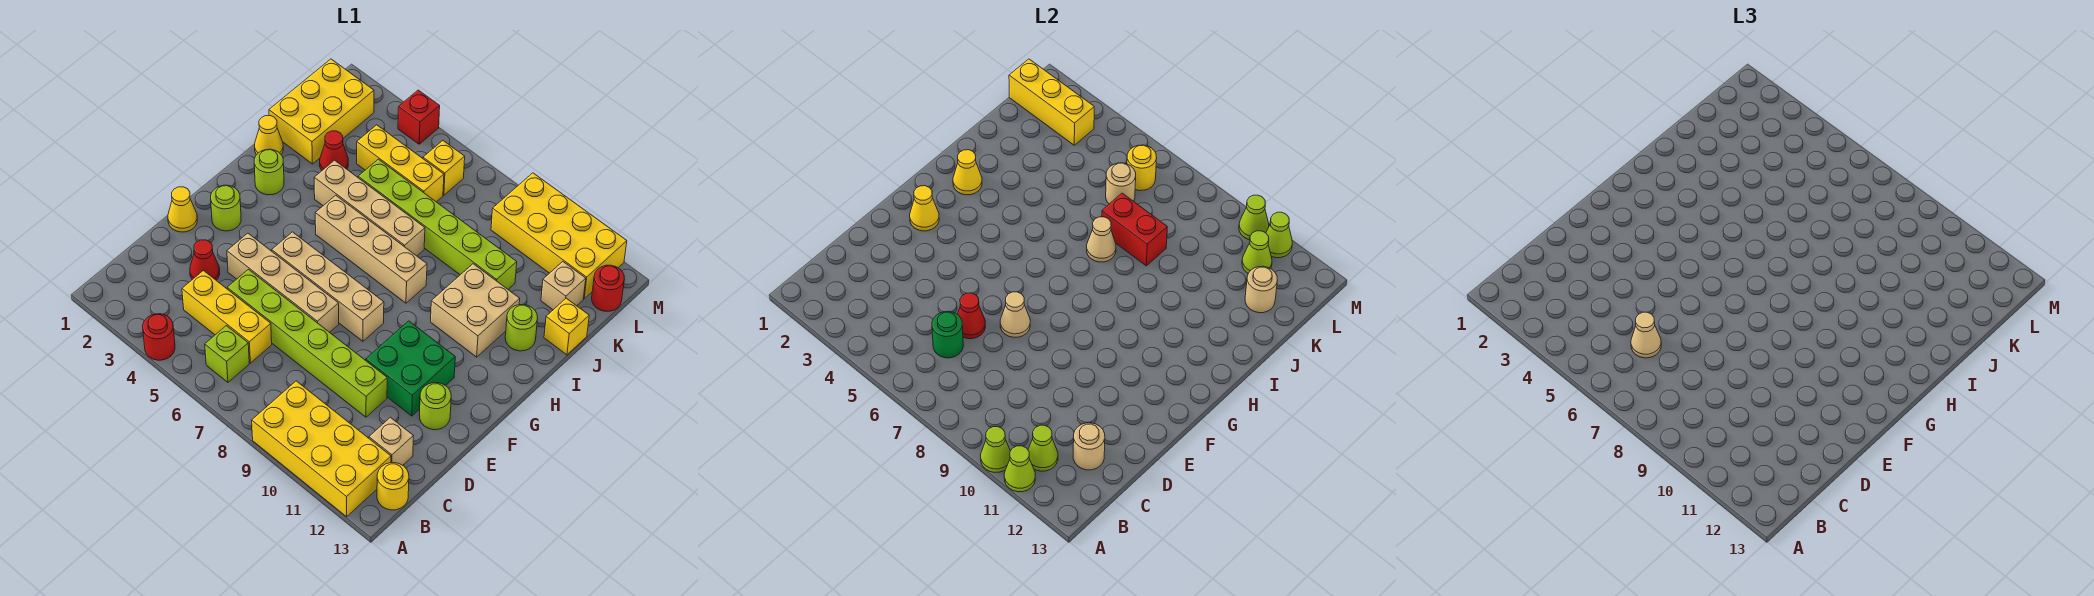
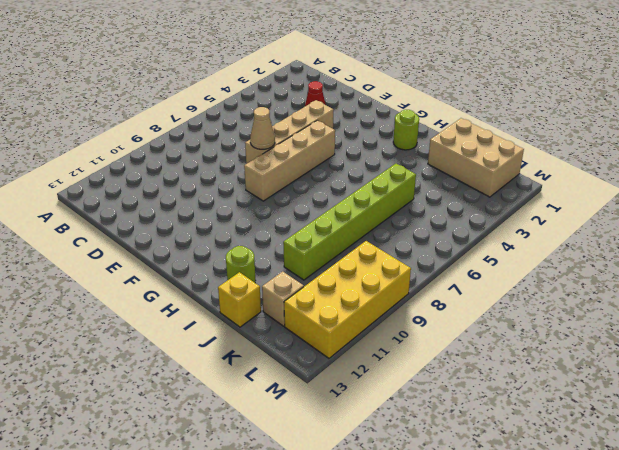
tan 2x3 brick [428,118,524,197] -> yellow 2x3 brick [269,59,374,164]
none -> red 1x1 round brick [143,314,175,360]
none -> yellow 2x4 brick [252,381,391,517]
none -> lime 1x1 brick [205,326,249,382]
none -> yellow 1x1 round brick [377,463,409,510]

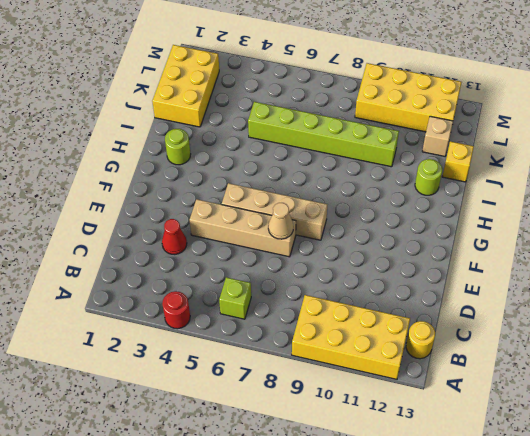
none -> yellow 1x3 brick [182,271,272,363]
none -> tan 1x1 brick [369,417,413,465]
none -> lime 1x6 brick [227,269,387,417]
none -> yellow 1x1 cone [168,187,197,232]

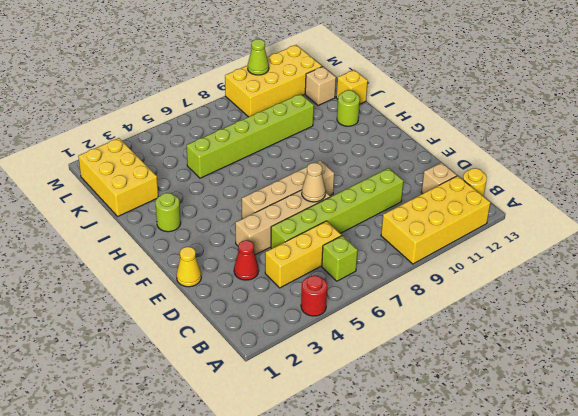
none -> green 2x2 brick [366,321,455,416]
none -> lime 1x1 round brick [419,383,451,430]
none -> lime 1x1 round brick [211,185,241,231]
none -> tan 1x4 brick [315,195,427,303]

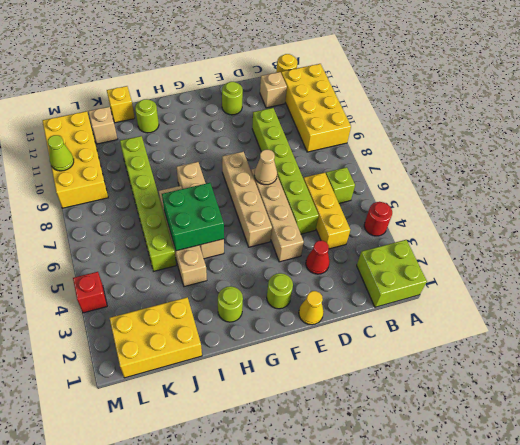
lime 2x2 brick [357,240,427,307] -> none
green 2x2 brick [162,183,224,251] -> green 2x2 brick moved to [366,321,455,416]
none -> tan 2x2 brick [431,264,520,357]
none -> yellow 1x1 cone [255,116,283,155]
none -> red 1x1 cone [320,131,348,170]
none -> yellow 1x3 brick [357,125,444,202]

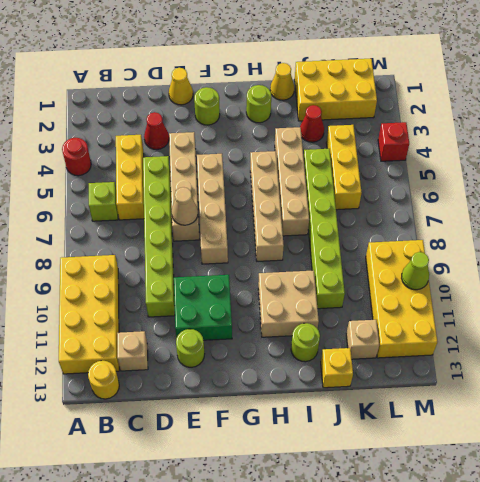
none -> yellow 1x1 brick [423,141,465,195]
none -> red 1x1 round brick [592,265,624,311]
none -> lime 1x1 cone [981,427,1010,472]
none -> lime 1x1 cone [1004,446,1035,492]

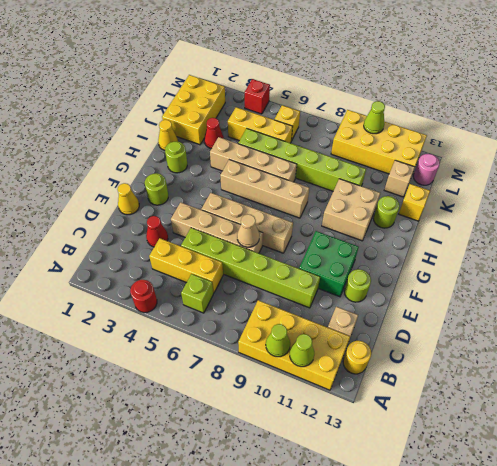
pink 1x1 round brick [413,154,440,185] -> red 1x1 round brick [592,265,624,311]
none -> lime 1x1 cone [1028,425,1058,471]
none -> green 1x1 round brick [932,311,963,358]
none -> tan 1x1 round brick [1073,423,1105,470]
none -> red 1x1 cone [958,293,985,339]

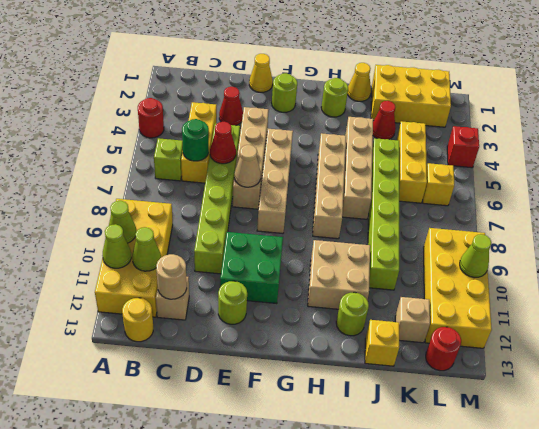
none -> yellow 1x1 cone [910,186,939,231]
none -> yellow 1x1 cone [953,150,982,195]
none -> tan 1x1 cone [1087,217,1116,262]
none -> red 1x2 brick [1102,193,1167,266]

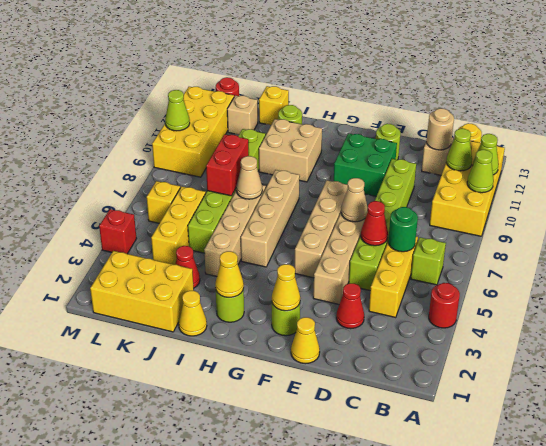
none -> tan 1x1 round brick [1106,163,1136,204]
none -> tan 1x1 round brick [1245,266,1277,313]
none -> yellow 1x3 brick [1009,59,1094,145]
none -> yellow 1x1 round brick [1127,145,1157,191]

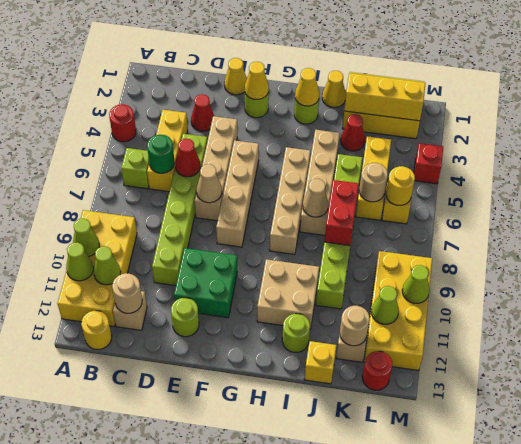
yellow 1x3 brick [344,73,426,121] -> yellow 1x3 brick turned to [1009,59,1094,145]
none -> lime 1x1 cone [1266,212,1292,258]
none -> tan 1x1 cone [1631,312,1661,358]

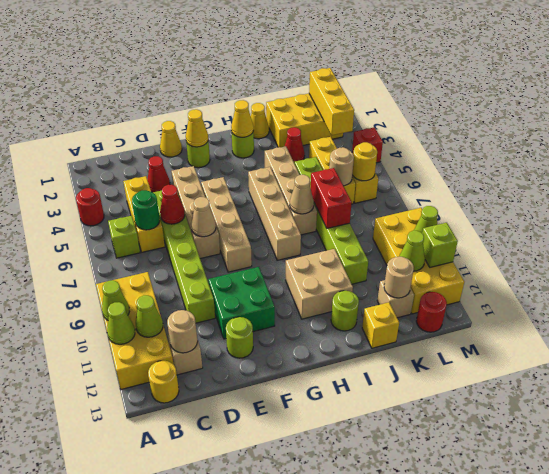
lime 1x1 brick [422,223,458,267] -> lime 1x1 cone [1266,212,1292,258]
none -> tan 1x1 cone [1631,312,1661,358]

